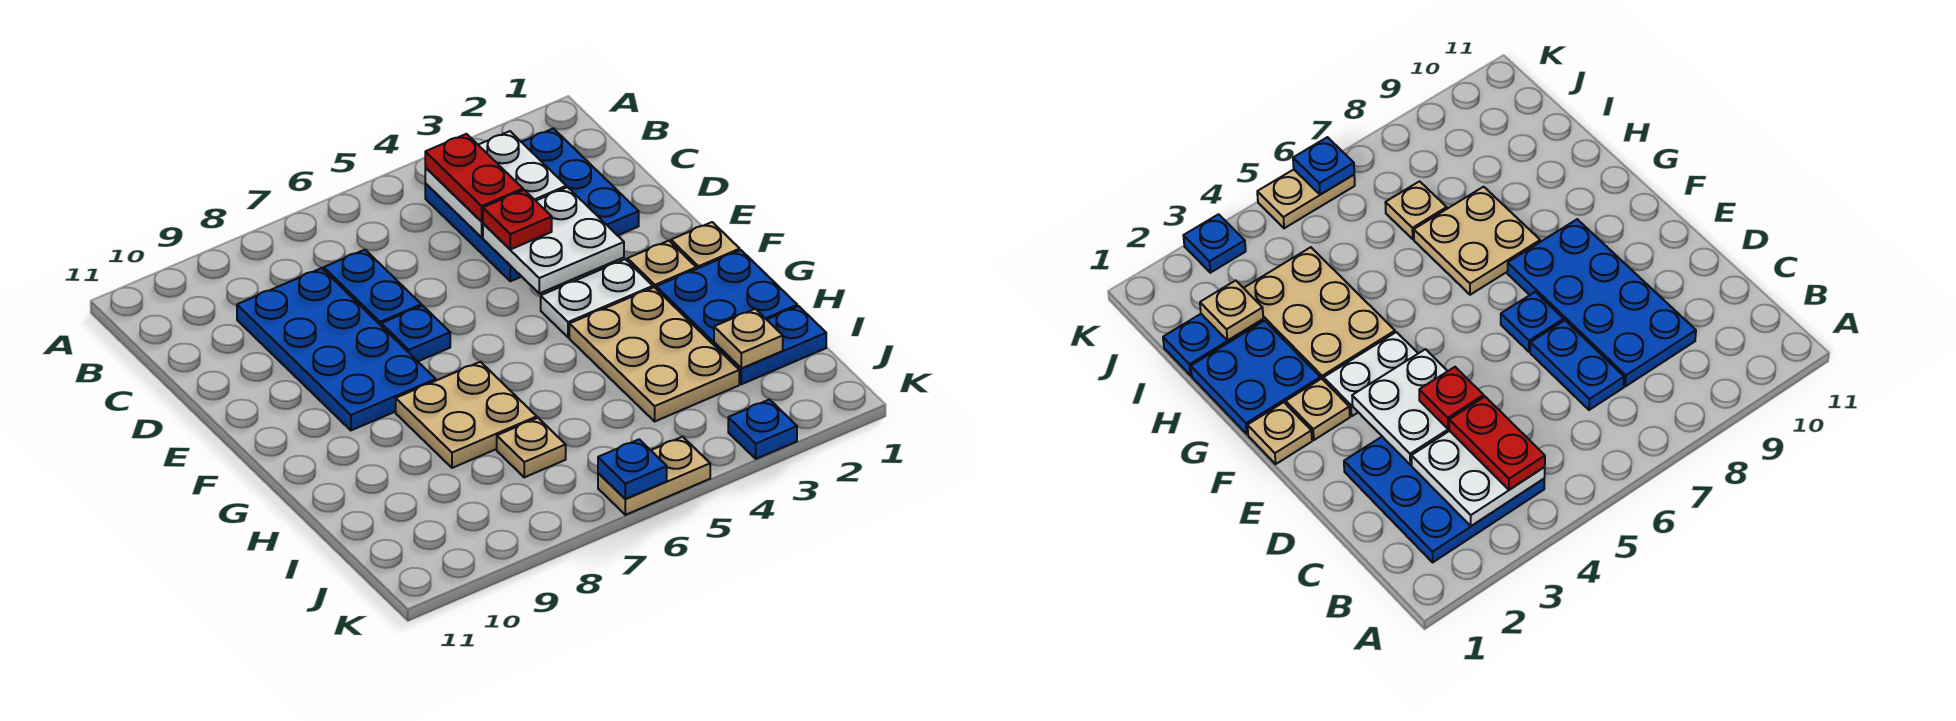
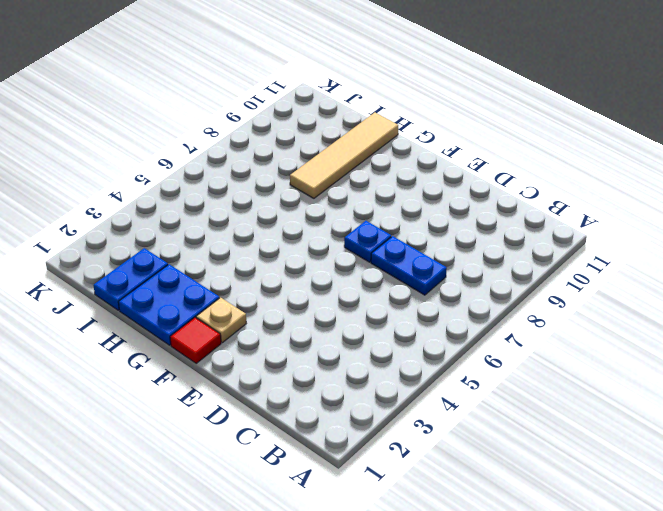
red 1x1 tile [170,318,221,363] -> tan 1x1 plate [671,222,740,269]
tan 1x4 tile [290,113,398,198] -> tan 2x2 plate [396,362,537,468]
none -> blue 3x3 plate [425,128,639,281]
none -> blue 2x4 plate [237,268,436,430]
none -> white 1x2 plate [541,259,653,337]

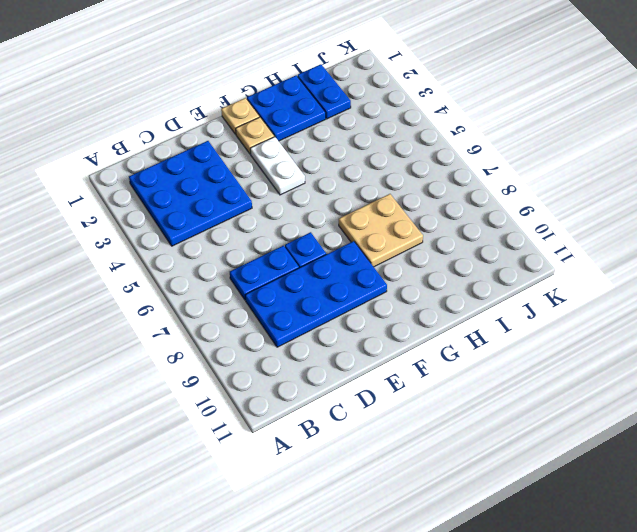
none -> tan 2x3 plate [569,287,739,421]
none -> tan 1x1 plate [497,418,566,477]
none -> blue 1x1 plate [728,399,797,459]

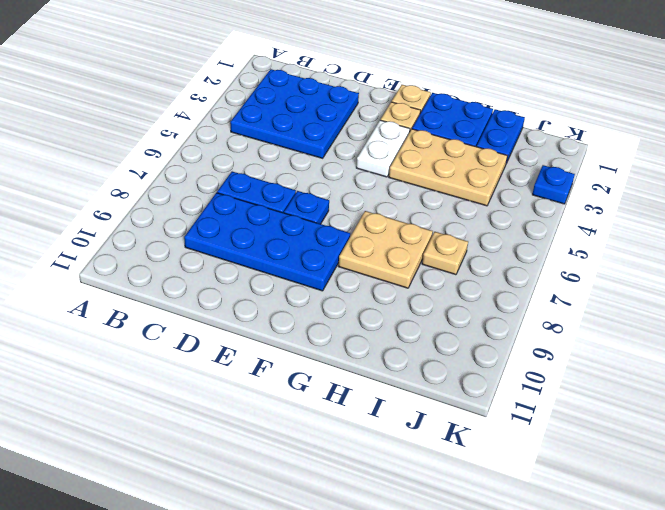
none -> tan 1x2 plate [598,437,710,515]
none -> white 2x2 plate [425,131,566,237]
none -> white 2x2 plate [483,187,624,293]

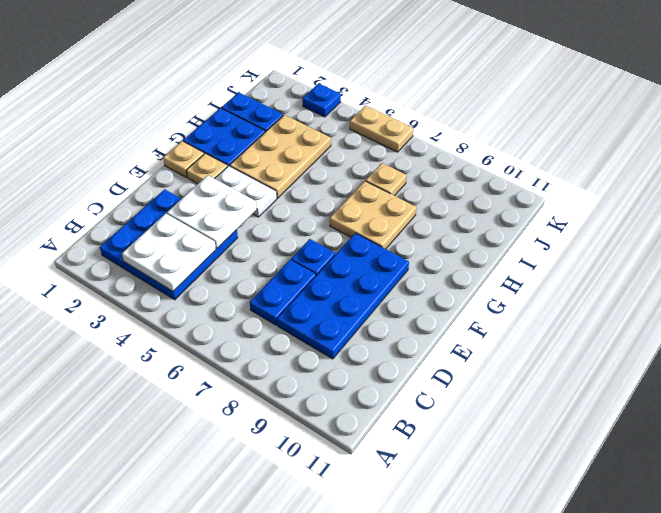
none -> tan 1x1 plate [714,309,783,368]
none -> blue 1x1 plate [598,439,667,499]
none -> red 1x2 plate [425,134,523,222]

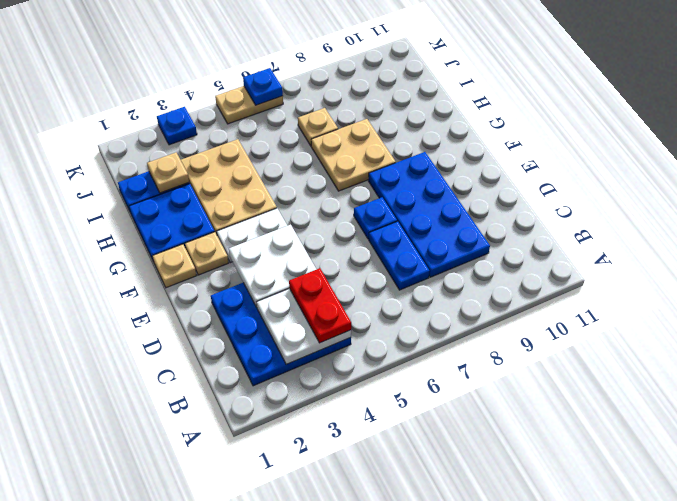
none -> red 1x1 plate [483,190,552,249]

